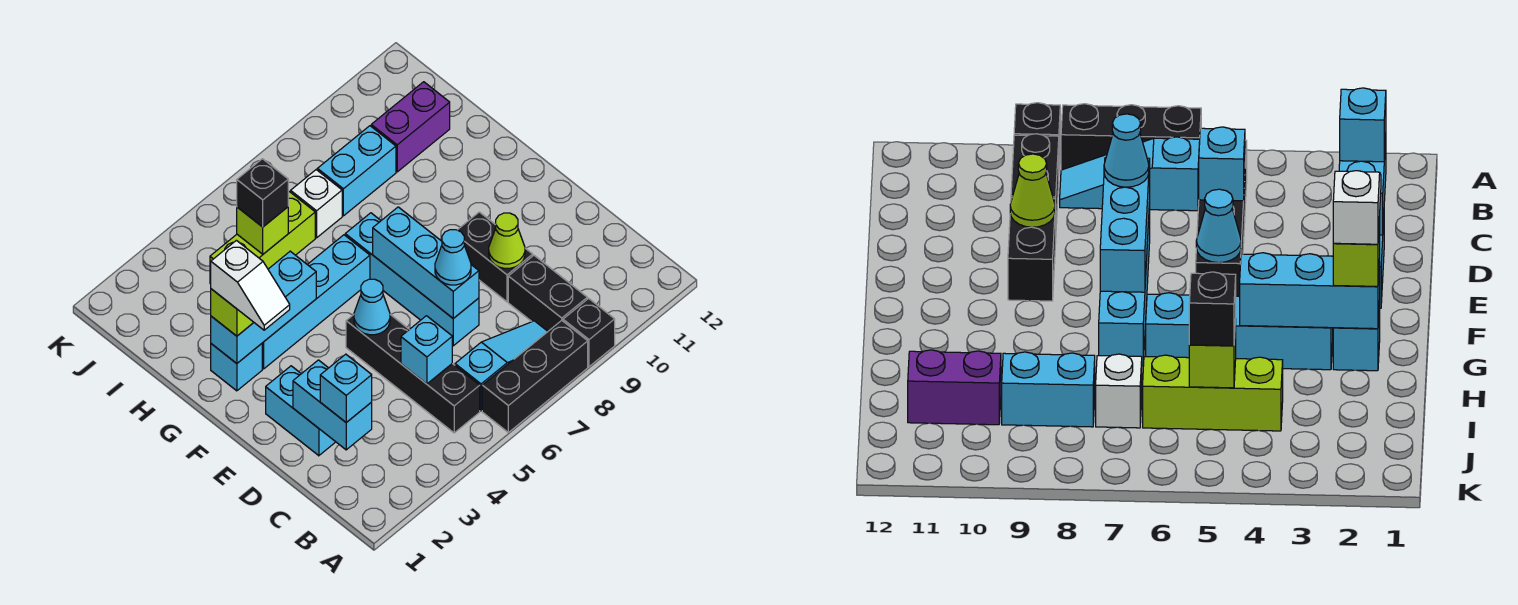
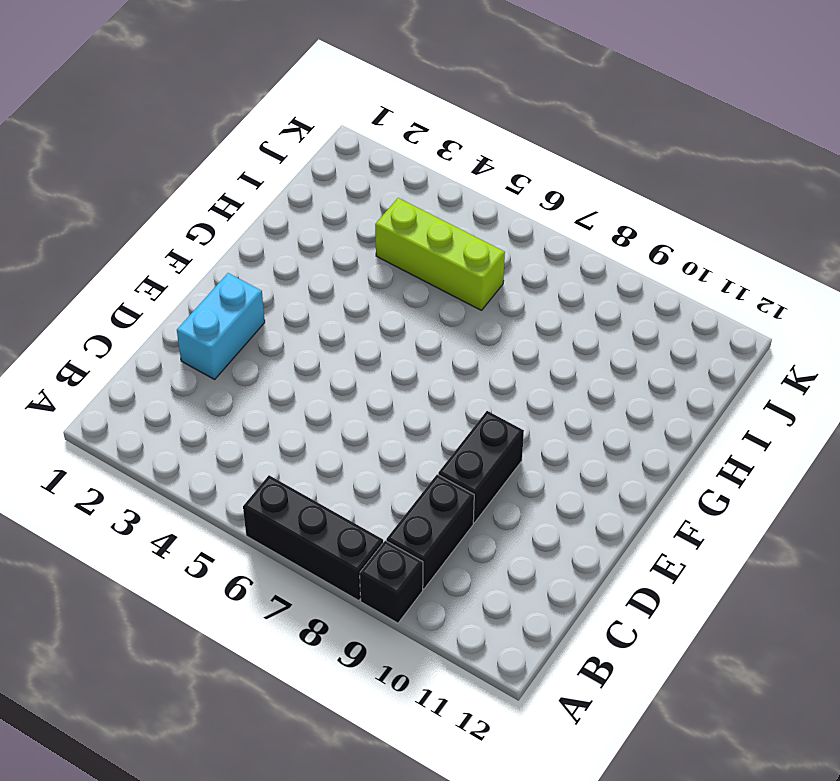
none -> black 1x4 brick [346,315,480,433]
none -> cyan 1x3 slope [455,321,548,411]
none -> cyan 1x4 brick [345,213,479,346]

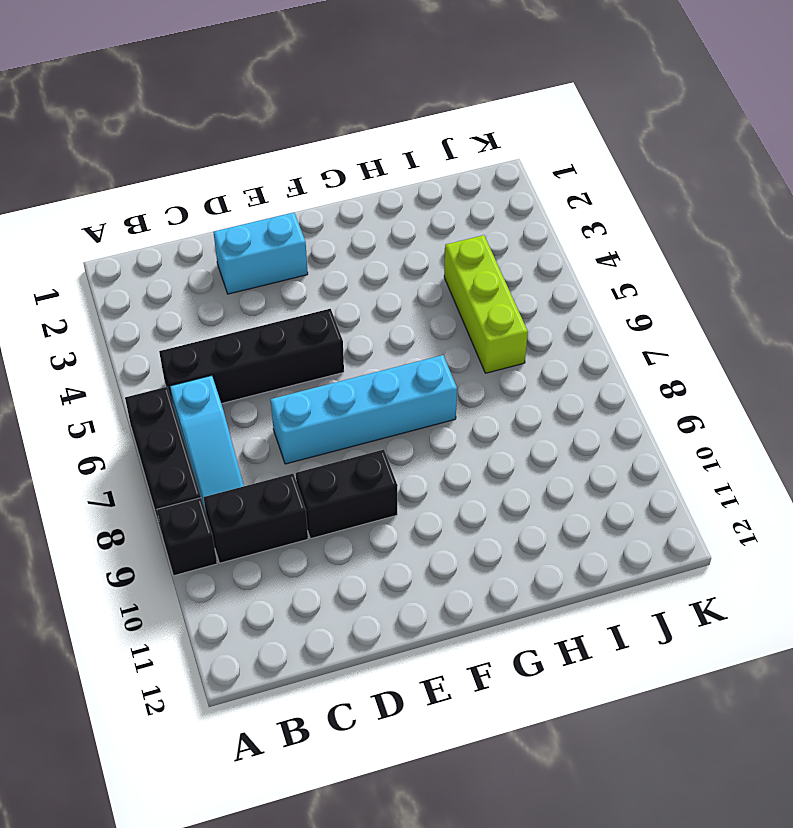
none -> cyan 1x1 brick [211,344,262,391]
none -> cyan 1x4 brick [262,235,370,369]
none -> white 1x1 brick [291,170,342,238]

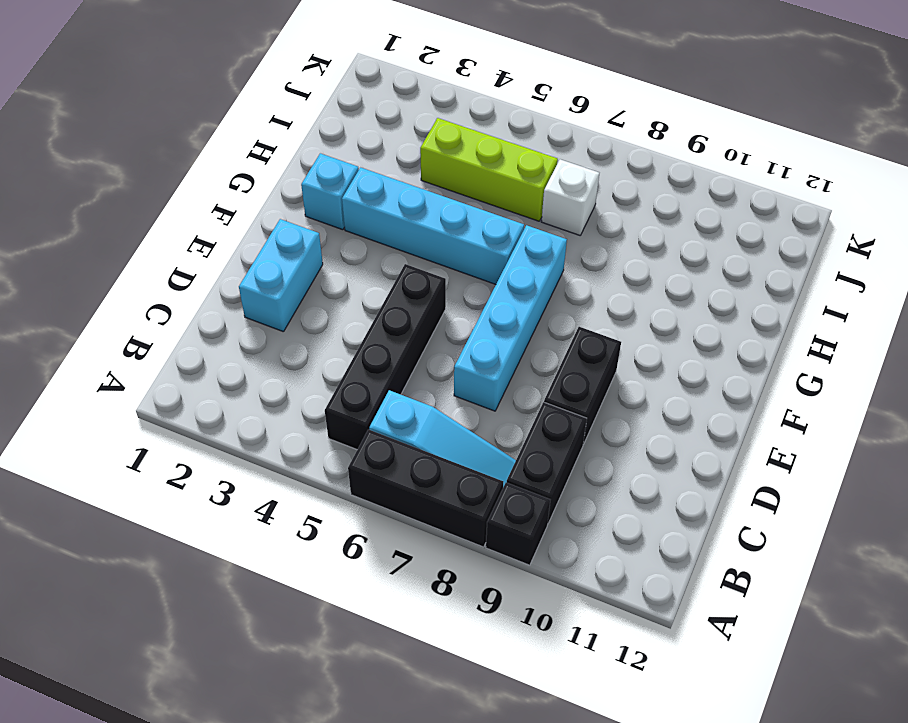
none -> cyan 1x2 brick [317,126,396,216]
none -> purple 1x2 brick [371,82,450,172]
none -> cyan 1x2 brick [293,360,372,450]

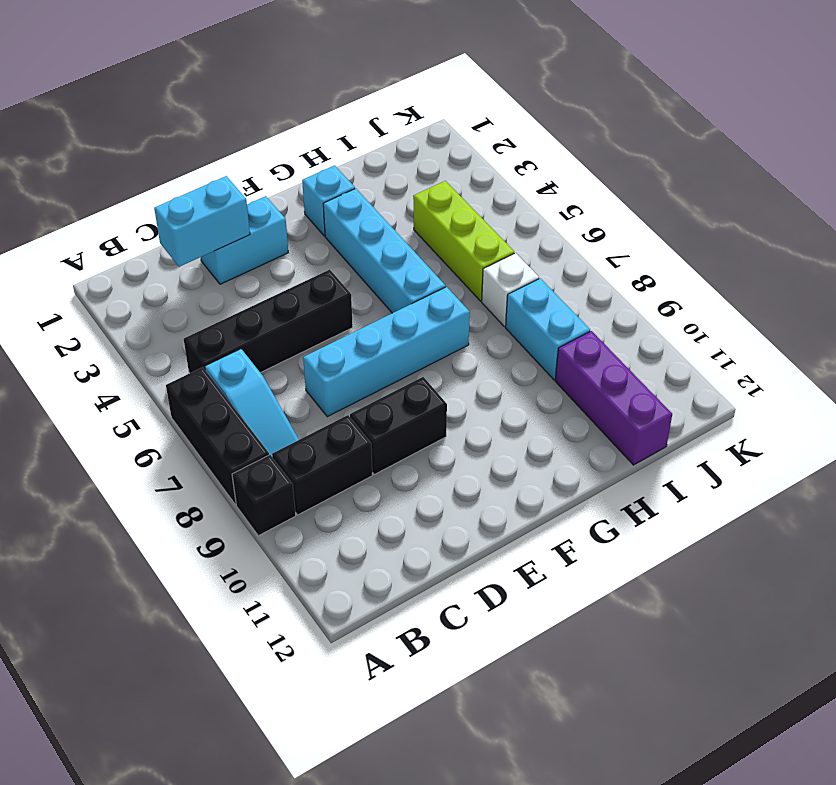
purple 1x3 brick [555,331,672,465] -> purple 1x2 brick [371,82,450,172]
none -> cyan 1x1 brick [401,316,452,384]
none -> cyan 1x3 brick [373,207,479,318]
none -> lime 1x1 cone [489,213,525,268]

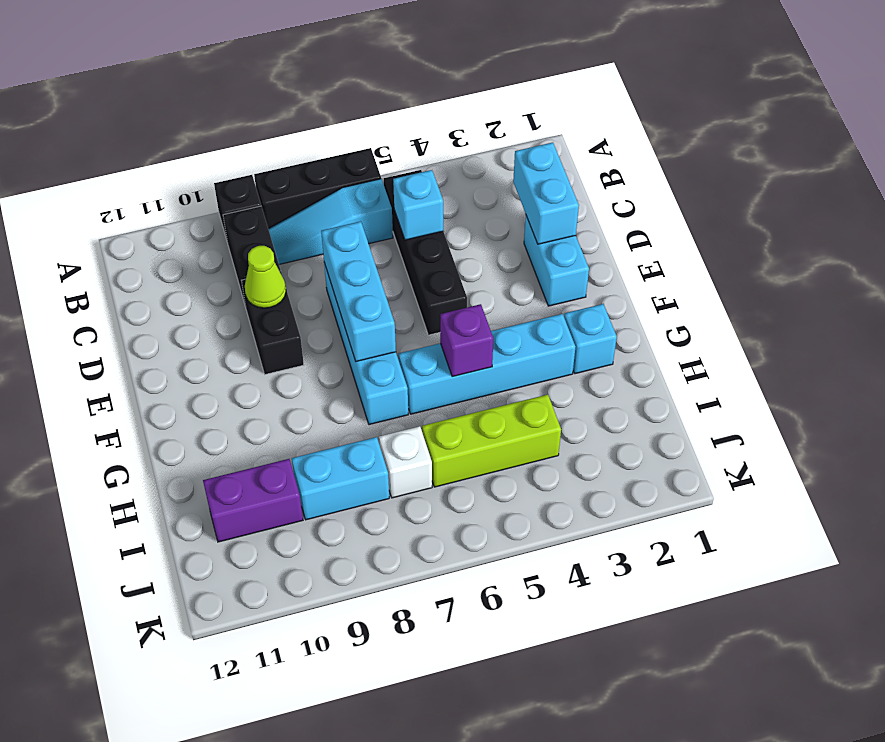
purple 1x1 brick [440,304,493,377] -> none
none -> cyan 1x1 cone [354,279,390,335]
none -> cyan 1x3 brick [211,251,316,363]
none -> lime 1x1 brick [237,207,288,254]

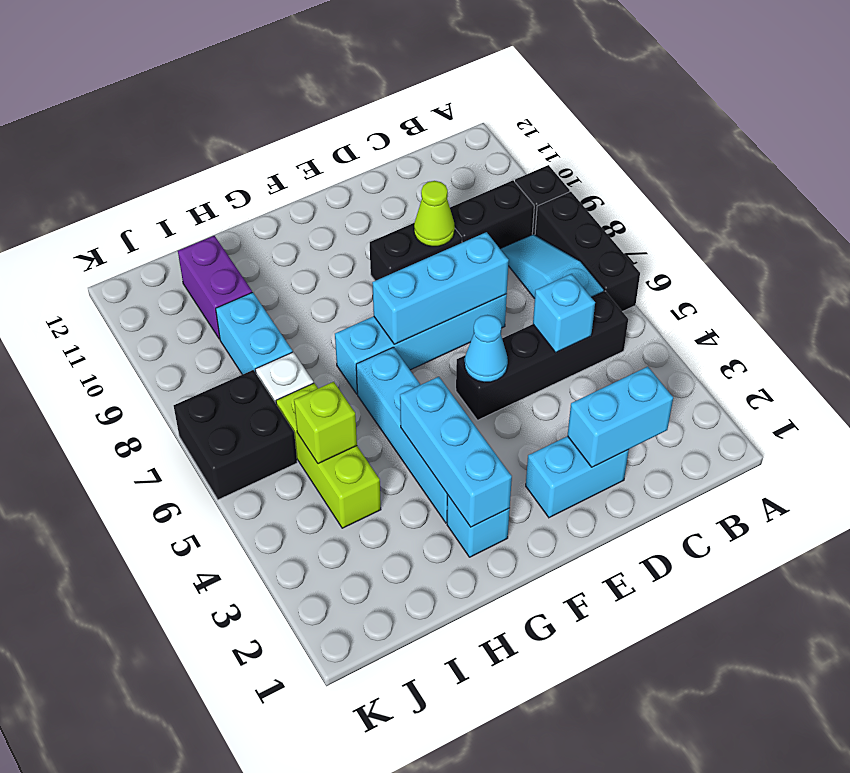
black 2x2 brick [174,370,297,500] -> none
none -> cyan 1x1 brick [320,354,372,422]
none -> cyan 1x1 cone [435,230,471,285]
none -> lime 1x1 brick [211,289,254,336]

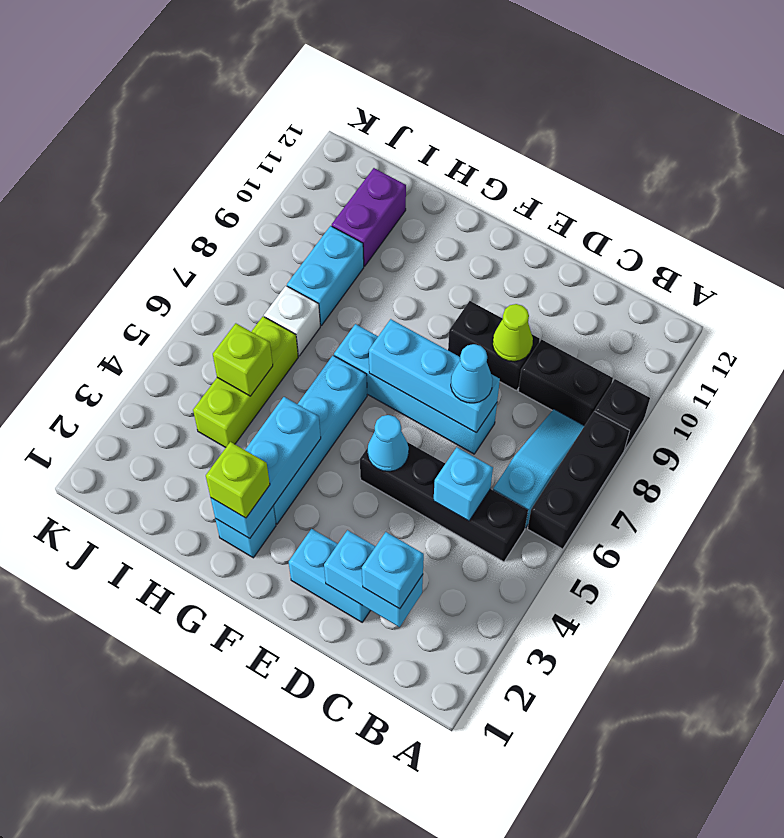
none -> black 1x1 brick [237,159,288,227]
none -> white 1x2 slope [211,240,290,330]

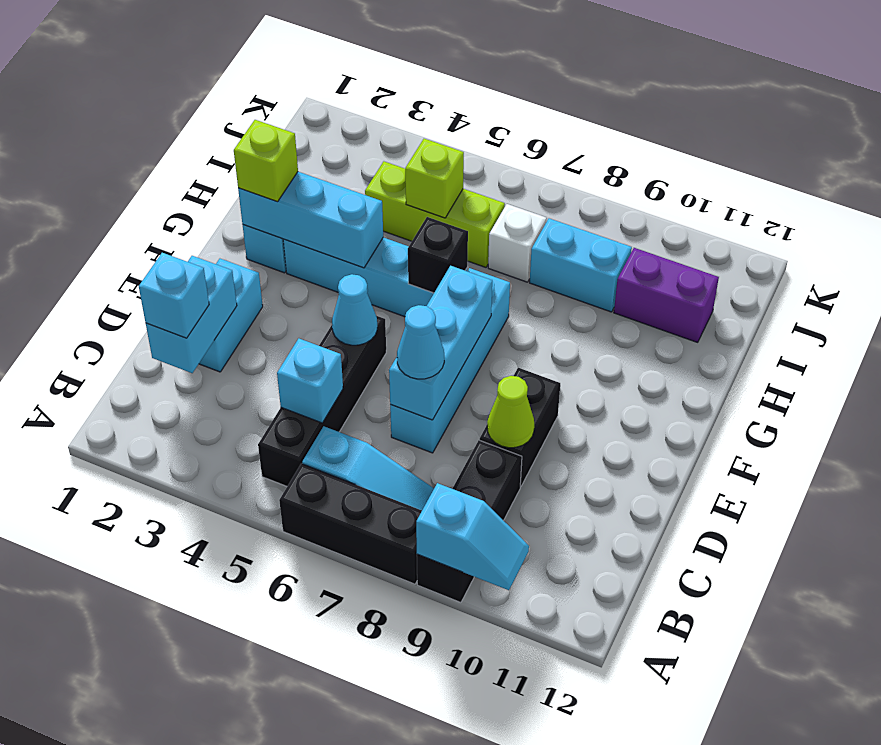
cyan 1x2 slope [416,483,529,590] -> none
black 1x1 brick [408,217,468,293] -> black 1x1 brick moved to [237,159,288,227]
none -> white 1x2 slope [211,240,290,330]

